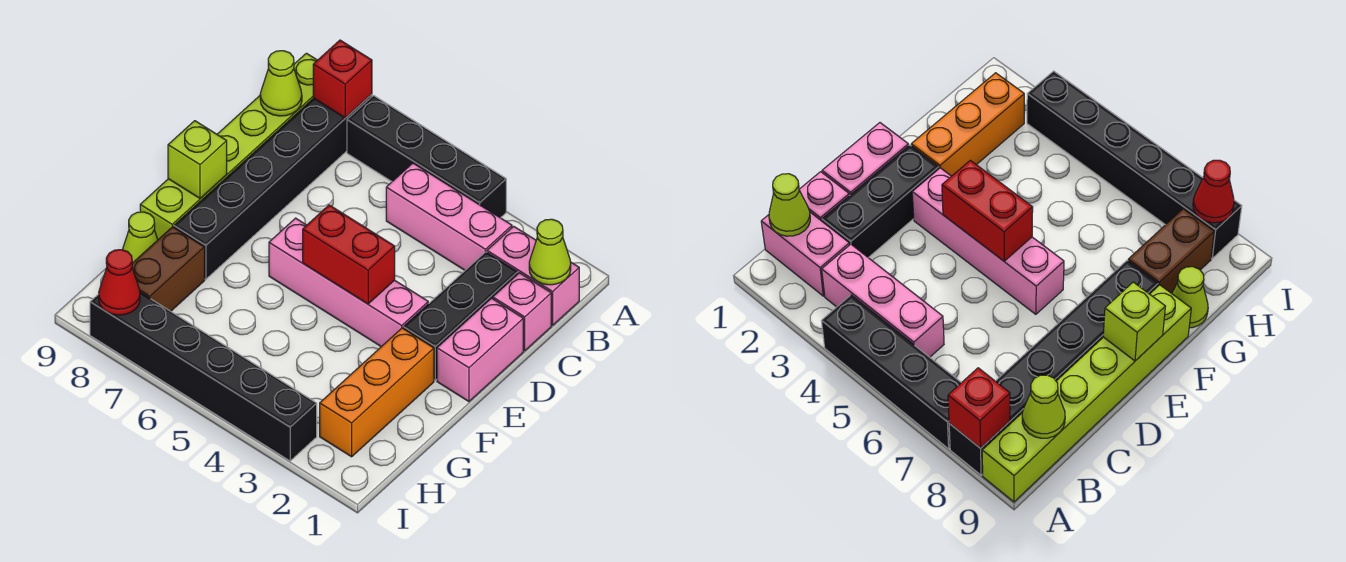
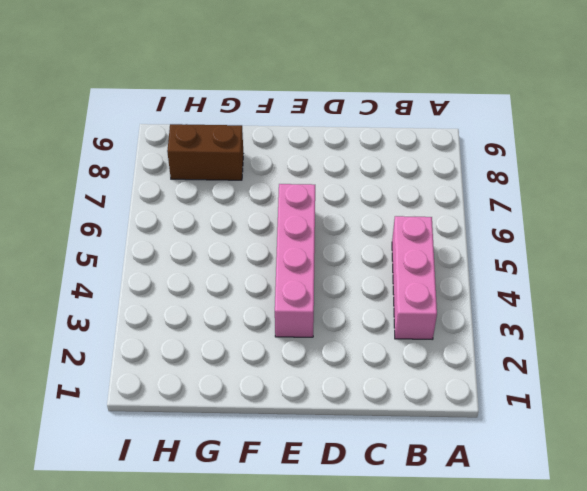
none -> black 1x4 brick [347,96,506,218]
none -> black 1x6 brick [174,94,372,279]
none -> lime 1x6 brick [140,53,317,239]

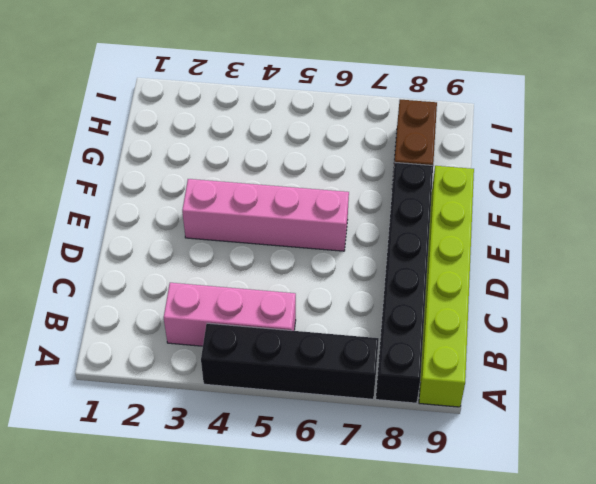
none -> pink 1x2 brick [487,226,579,325]
none -> pink 1x1 brick [493,273,551,351]
none -> black 1x3 brick [403,252,518,380]

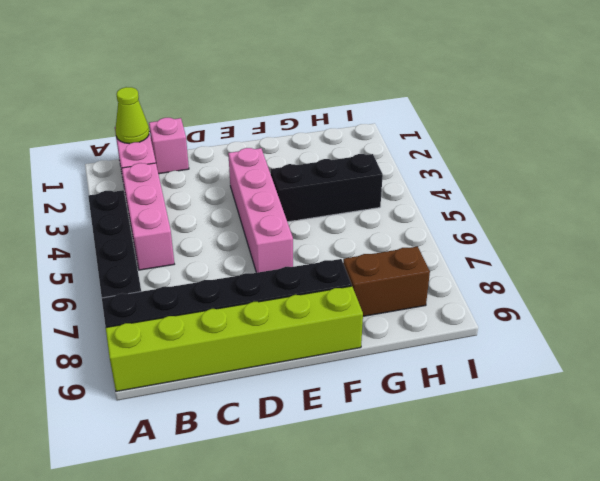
black 1x3 brick [270,154,383,222] -> black 1x3 brick moved to [403,252,518,380]
none -> pink 1x2 brick [437,298,523,402]
none -> orange 1x3 brick [320,328,434,457]
none -> lime 1x1 cone [123,212,158,263]

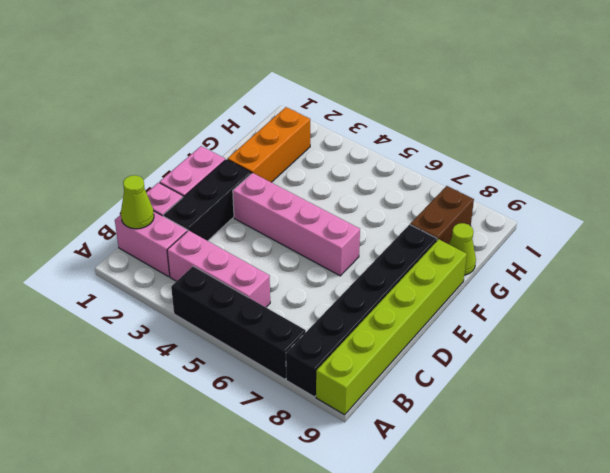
none -> black 1x6 brick [90,292,317,461]
none -> red 1x1 brick [313,40,372,118]
none -> lime 1x1 cone [260,51,302,116]

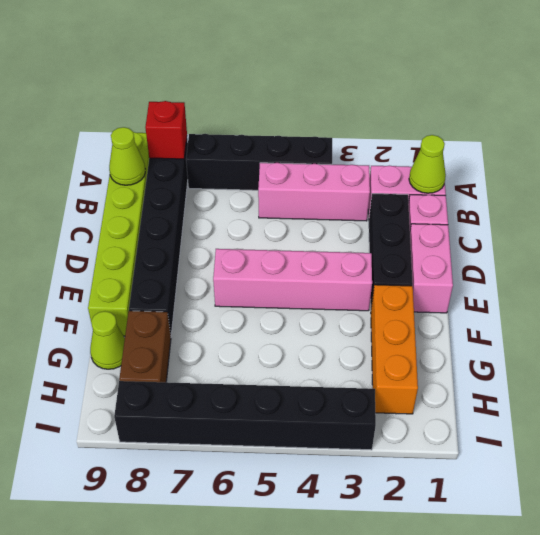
none -> red 1x2 brick [303,205,395,304]
none -> lime 1x1 brick [168,121,227,198]
none -> red 1x1 cone [99,250,140,315]

